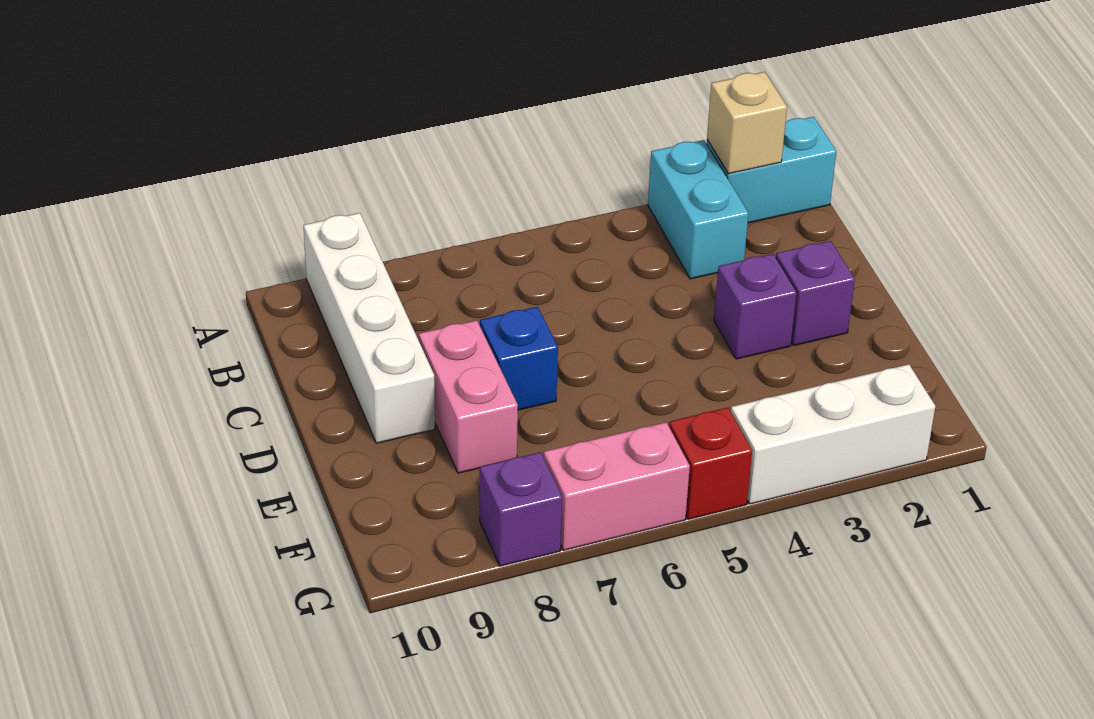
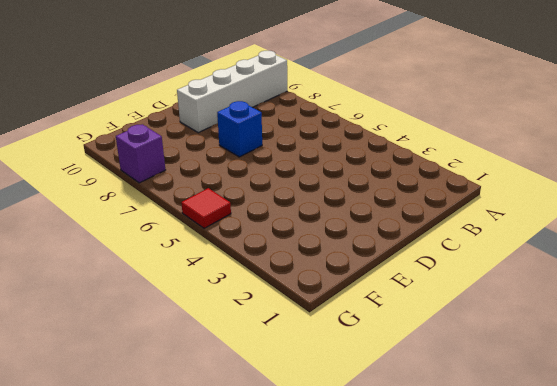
red 1x1 tile [181,188,231,228] -> red 1x1 brick [669,408,752,519]
none -> cyan 1x2 brick [707,117,836,223]
none -> cyan 1x2 brick [648,140,749,279]
none -> purple 1x1 brick [776,241,855,345]

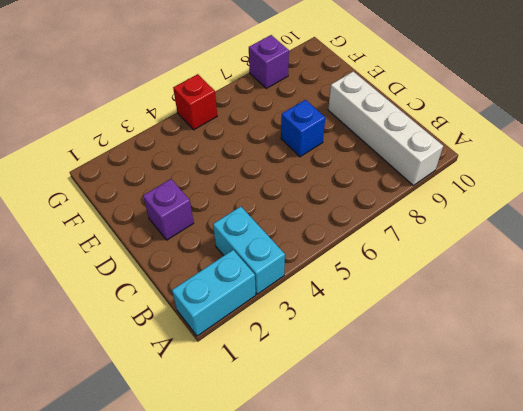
none -> purple 1x1 brick [714,254,797,359]
none -> pink 1x2 brick [419,320,518,473]
none -> white 1x3 brick [731,364,935,504]

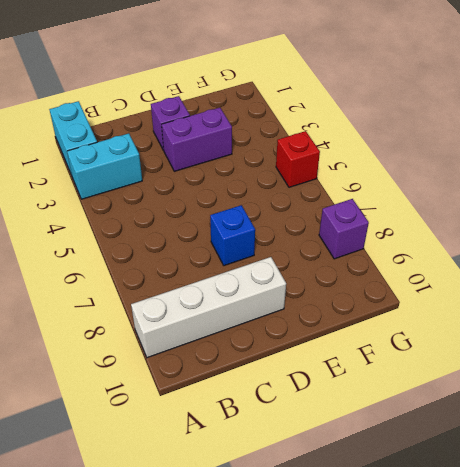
purple 1x2 brick [162,108,232,171] -> purple 1x1 brick [714,254,797,359]
none -> pink 1x2 brick [419,320,518,473]
none -> white 1x3 brick [731,364,935,504]
none -> pink 1x2 brick [544,422,690,550]

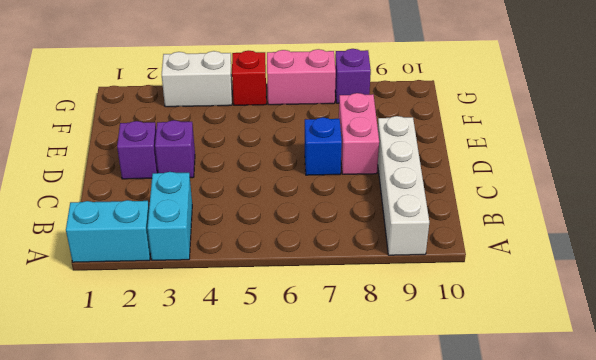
white 1x2 brick [162,51,232,107] -> white 1x3 brick [731,364,935,504]
none -> tan 1x1 brick [707,72,787,174]

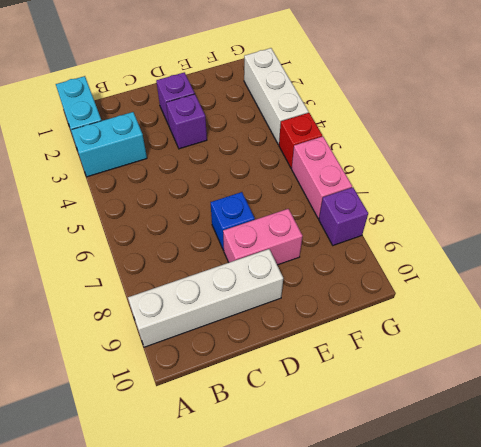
none -> tan 1x1 brick [707,72,787,174]

